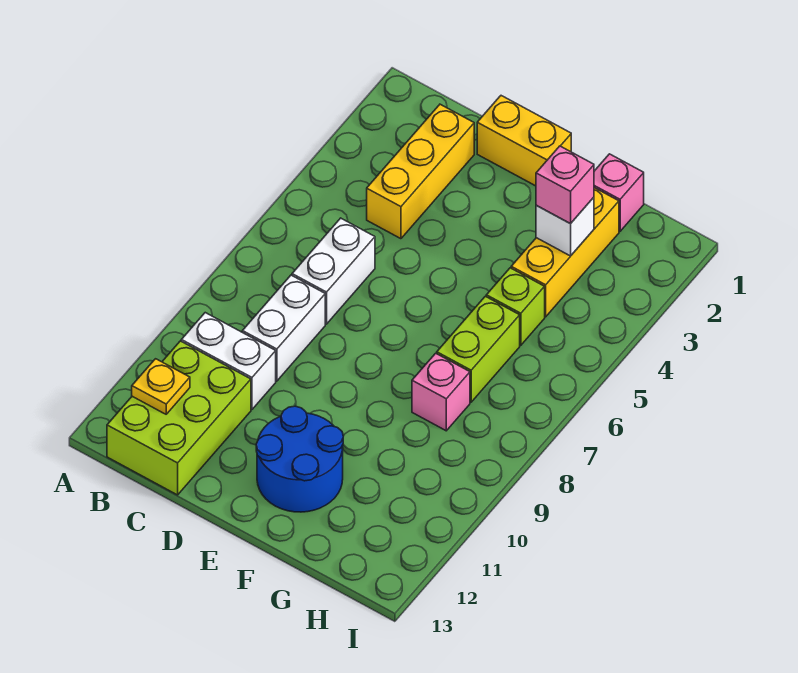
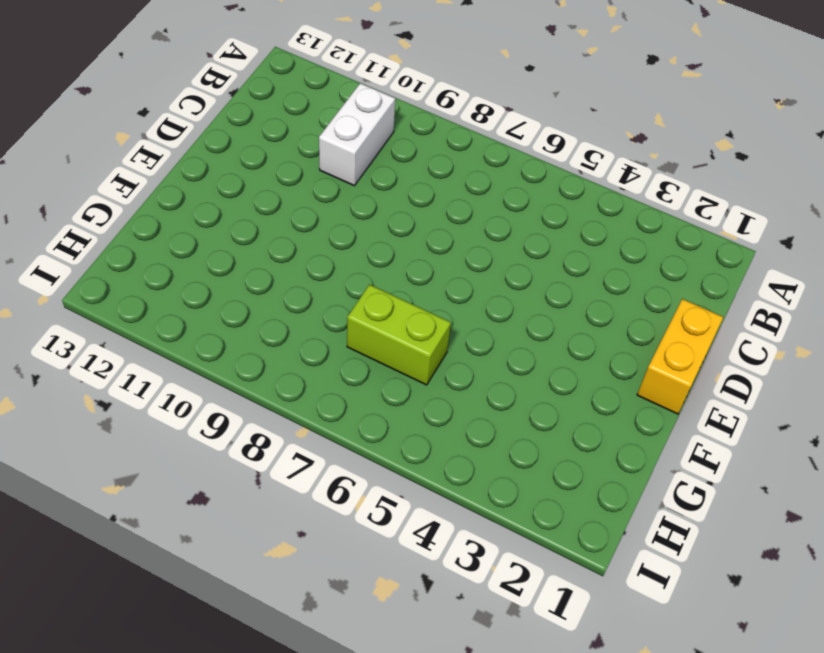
none -> lime 2x3 brick [107,341,251,495]
none -> yellow 1x3 brick [367,104,474,239]
none -> white 1x2 brick [292,218,375,324]

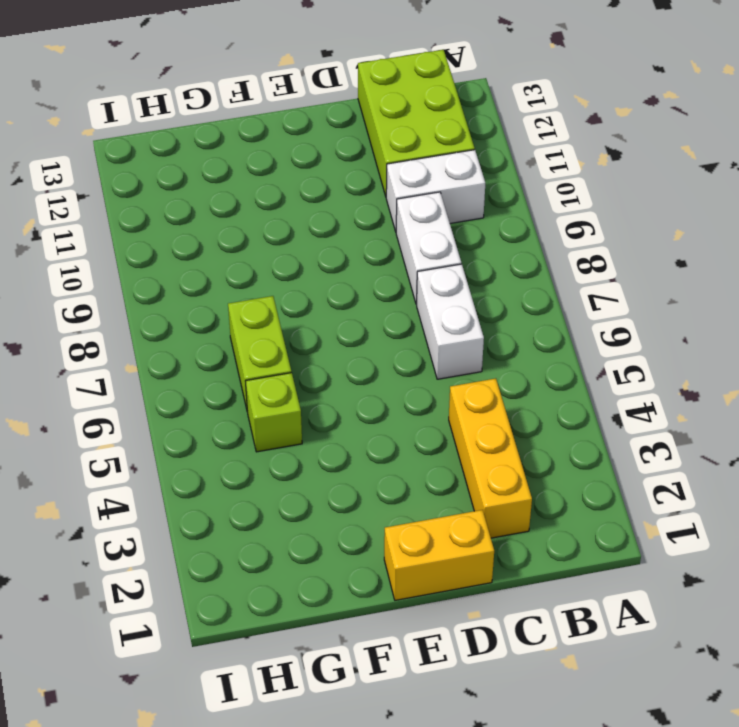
none -> blue 2x2 round brick [256,406,343,512]
none -> pink 1x1 brick [594,154,644,231]
none -> yellow 1x3 brick [511,188,619,317]

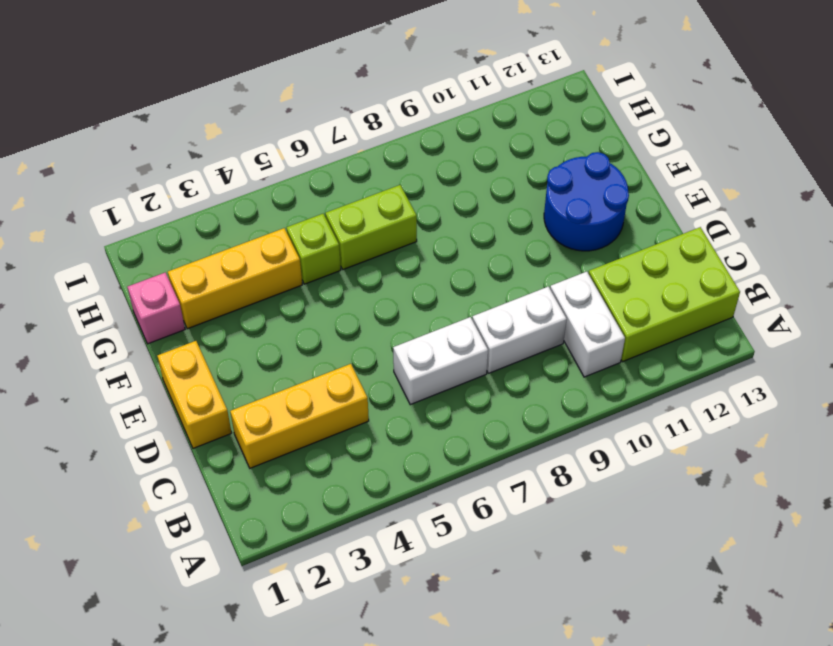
none -> pink 1x1 brick [412,353,470,431]
none -> yellow 1x1 plate [132,359,190,414]
none -> white 1x1 brick [536,197,594,256]

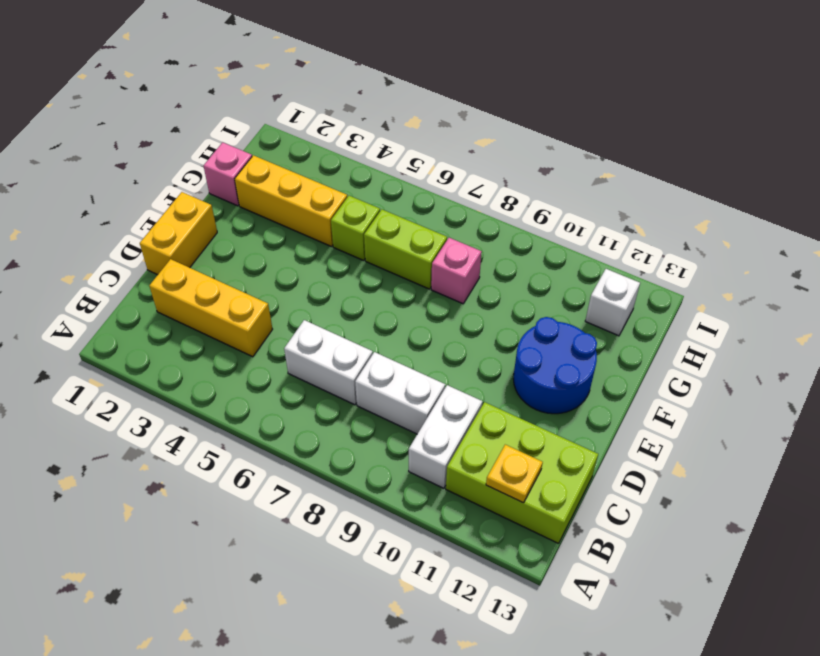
white 1x1 brick [585,269,640,336] -> white 1x1 brick moved to [536,197,594,256]
none -> pink 1x1 brick [536,146,594,224]

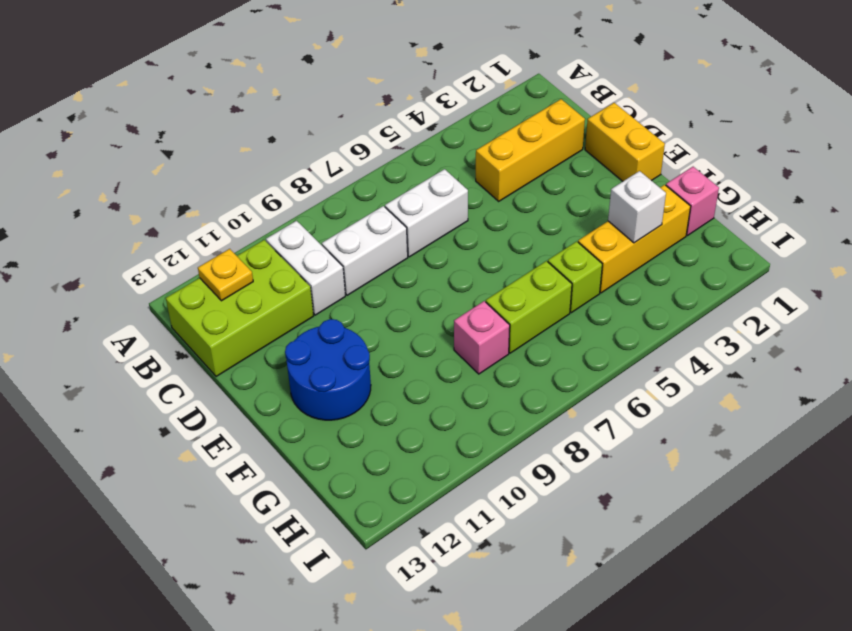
none -> pink 1x1 brick [536,146,594,224]

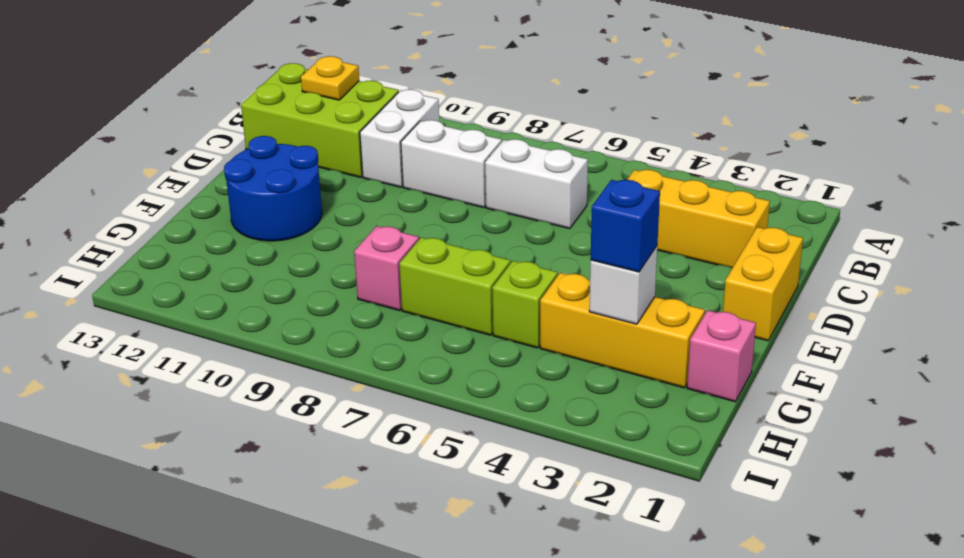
blue 1x1 brick [591,180,660,272] -> pink 1x1 brick [536,146,594,224]

